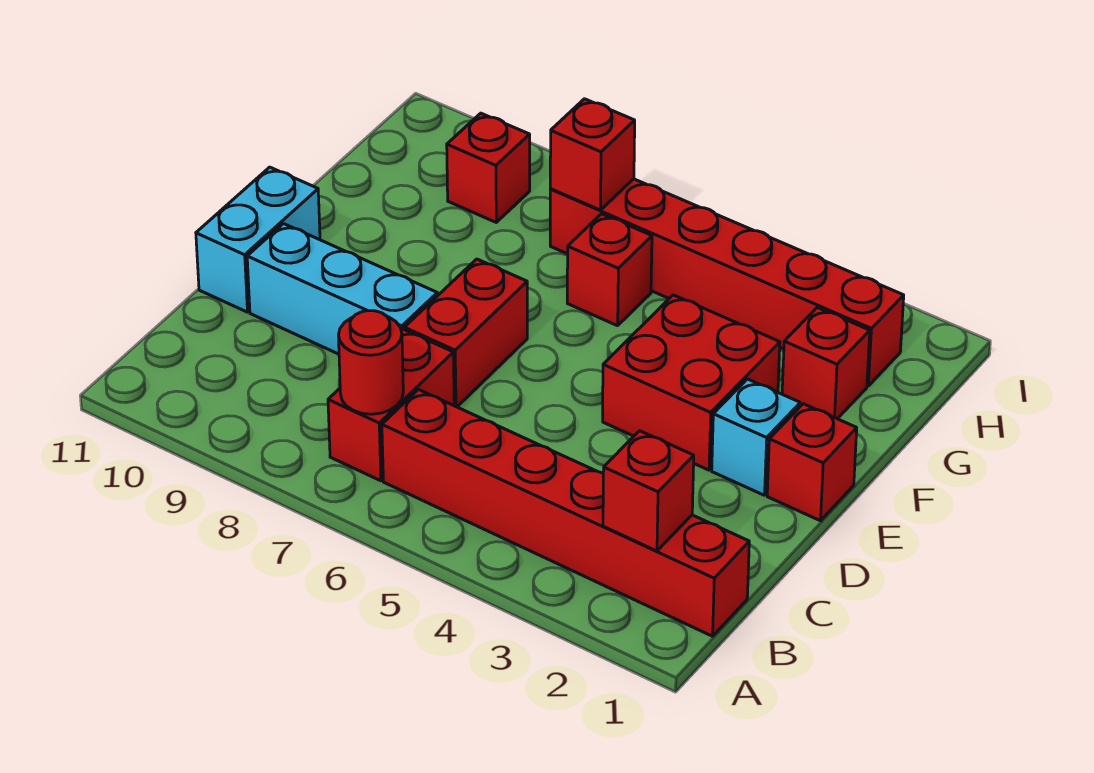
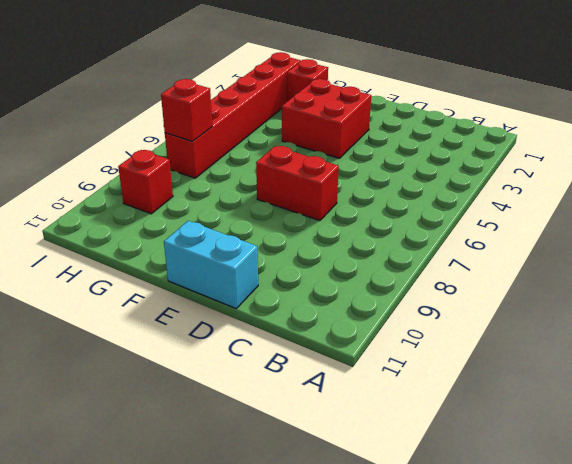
none -> red 1x6 brick [382,390,749,636]
none -> red 1x2 brick [328,329,454,481]
none -> cyan 1x3 brick [247,224,437,354]

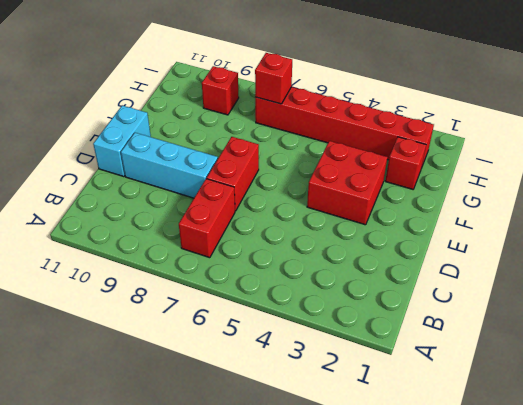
none -> red 1x6 brick [382,390,749,636]
none -> red 1x1 brick [767,404,857,521]
none -> cyan 1x1 brick [712,379,800,495]

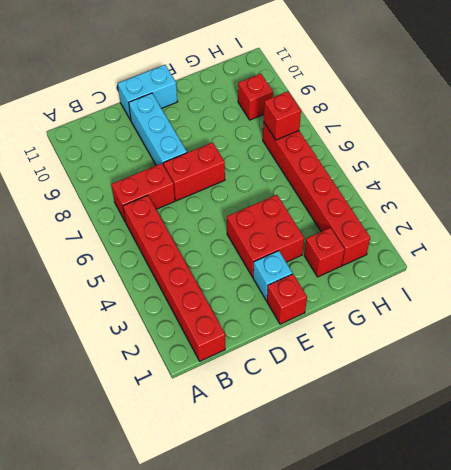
none -> red 1x1 brick [567,214,652,326]
none -> red 1x1 brick [603,431,694,551]
none -> red 1x1 round brick [338,311,403,414]

